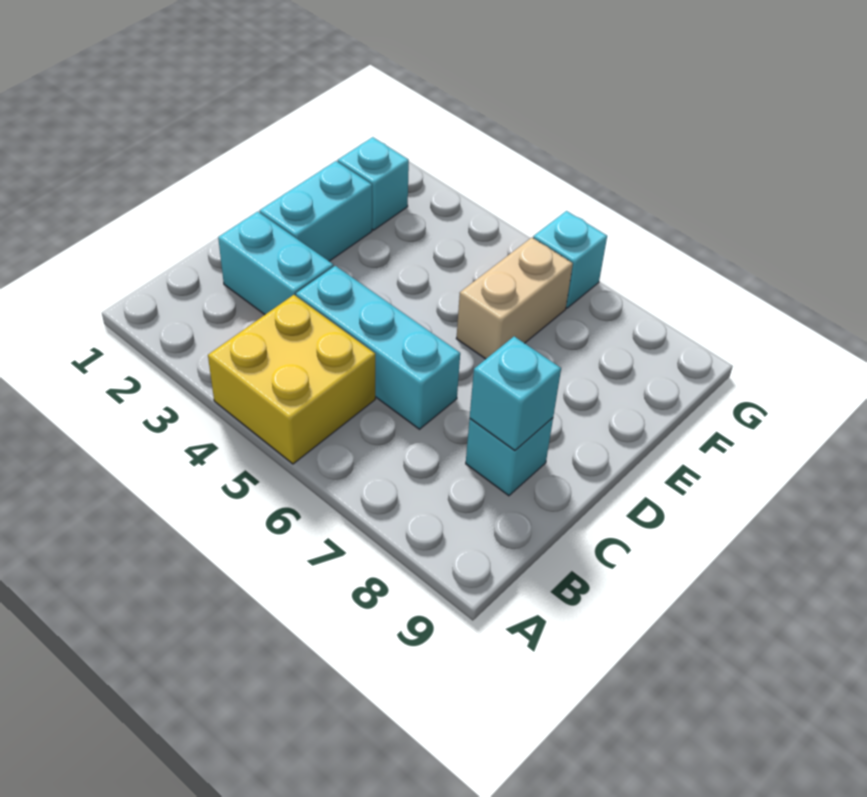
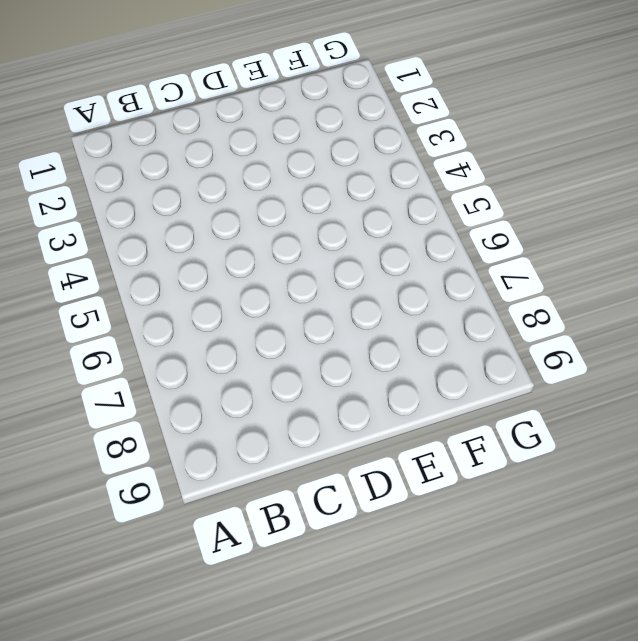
none -> yellow 2x2 brick [208,295,375,464]
none -> cyan 1x2 brick [218,212,333,315]

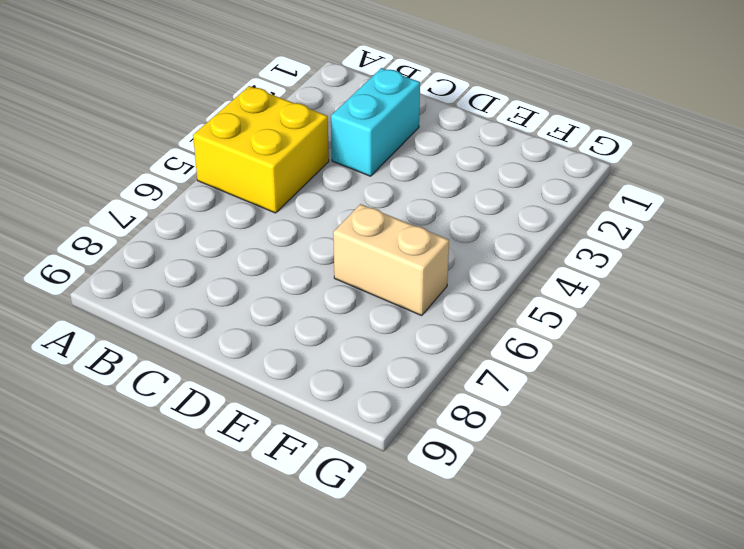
none -> cyan 1x3 brick [296,266,460,429]
none -> cyan 1x1 brick [466,418,553,496]

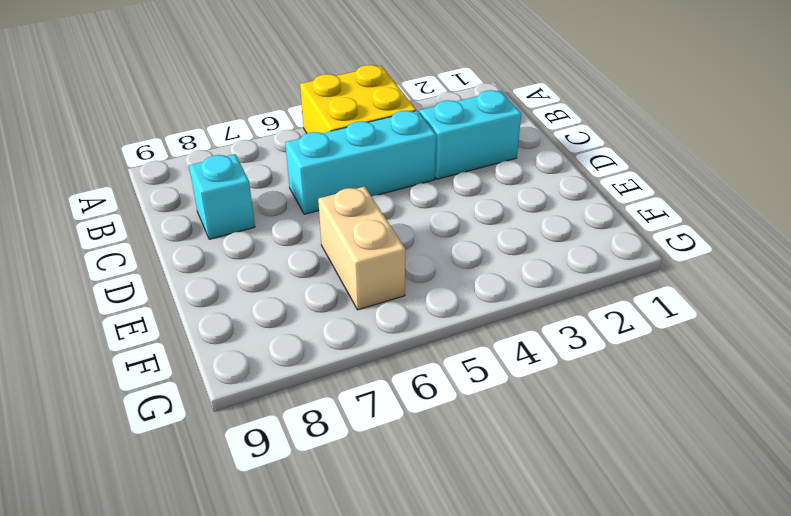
none -> cyan 1x2 brick [260,161,372,261]
none -> cyan 1x1 brick [338,137,409,230]

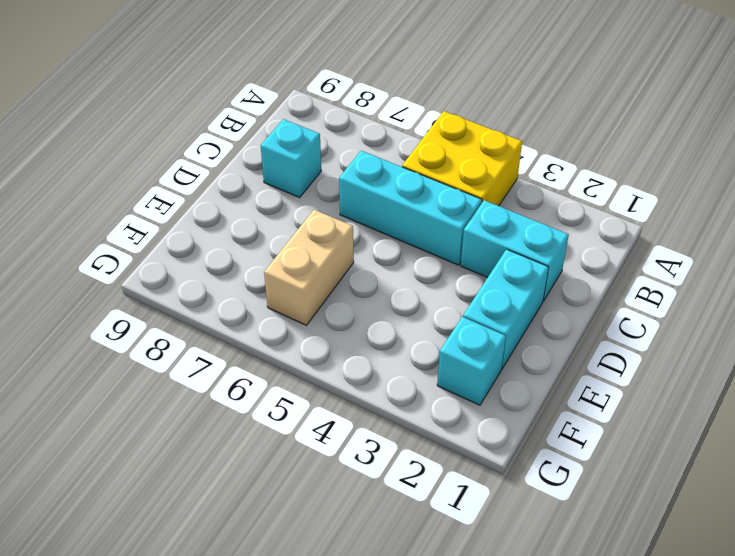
none -> cyan 1x1 brick [533,211,607,308]
none -> cyan 1x1 brick [470,336,561,451]

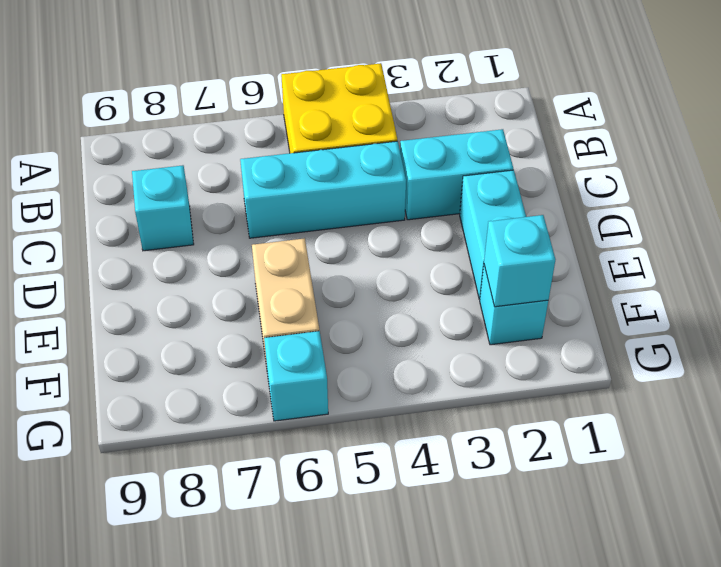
cyan 1x1 brick [484,215,555,307] -> cyan 1x1 brick moved to [470,336,561,451]

